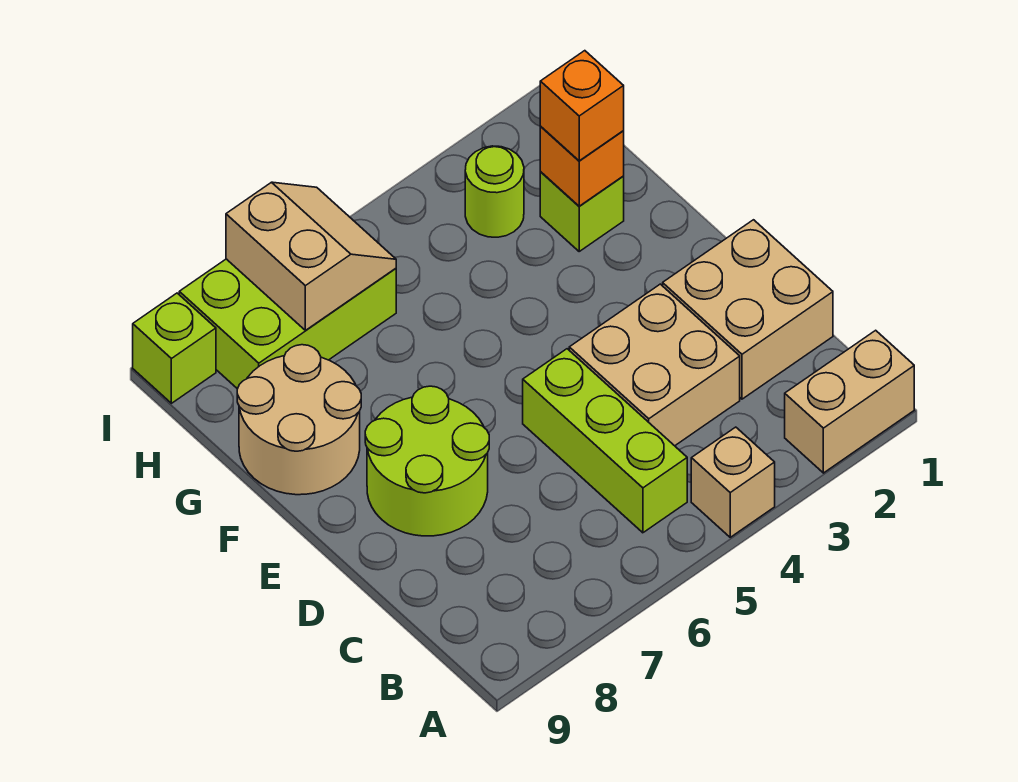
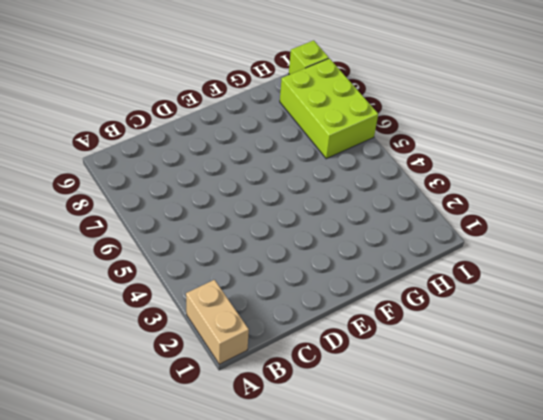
none -> tan 1x1 brick [691,427,775,537]
none -> lime 1x3 brick [523,349,687,533]
none -> tan 2x2 brick [663,220,833,399]

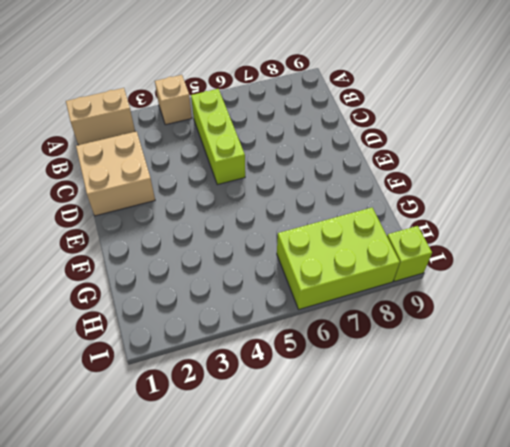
none -> tan 2x2 brick [569,284,740,446]
none -> lime 2x2 round brick [365,386,489,536]
none -> tan 2x2 round brick [237,345,361,495]

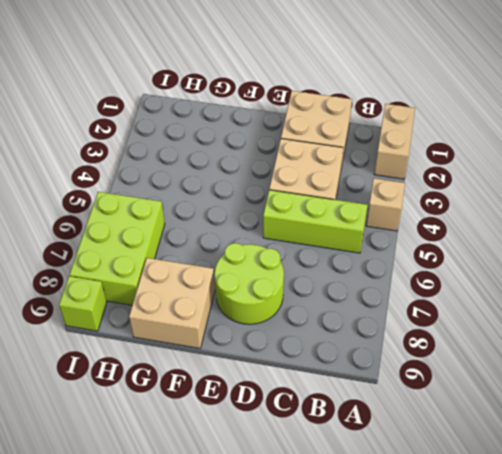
tan 2x2 brick [129,258,215,348] -> tan 2x2 round brick [237,345,361,495]
none -> lime 1x1 brick [540,172,624,251]
none -> lime 1x1 round brick [465,146,524,237]
none -> orange 1x1 brick [540,126,624,206]

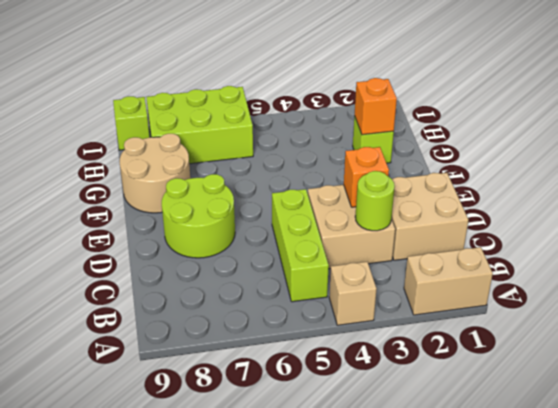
lime 1x1 round brick [355,171,395,231] -> lime 1x1 round brick moved to [465,146,524,237]
orange 1x1 brick [344,147,389,207] -> orange 1x1 brick moved to [540,51,624,161]
none -> tan 2x2 slope [226,182,396,330]

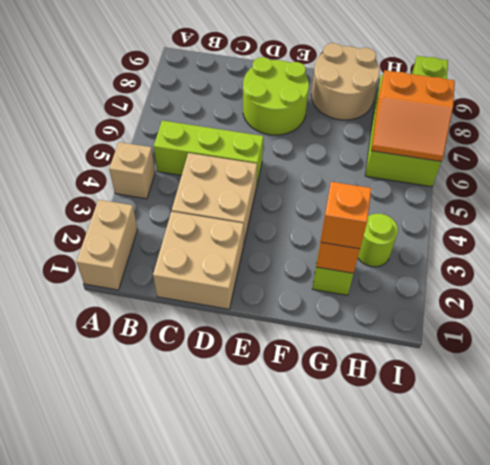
orange 2x2 slope [371,70,455,161] -> tan 2x2 slope [226,182,396,330]

